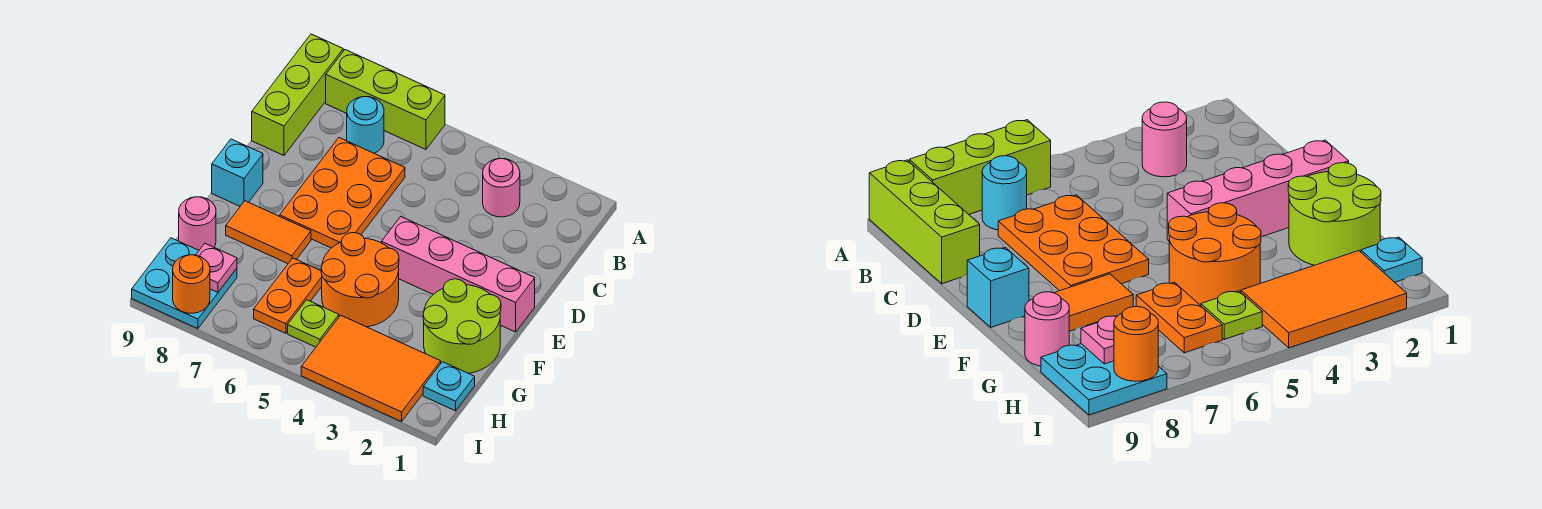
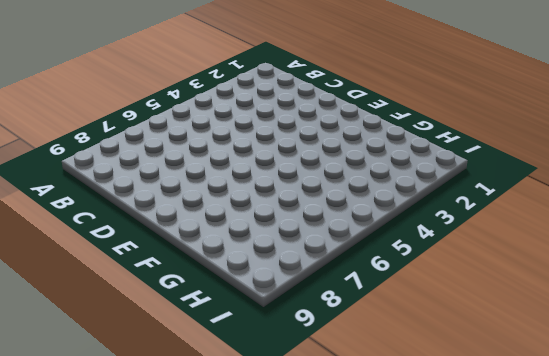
none -> lime 1x3 brick [326,50,445,149]
none -> lime 1x3 brick [252,34,343,155]
none -> pink 1x1 round brick [483,159,520,217]

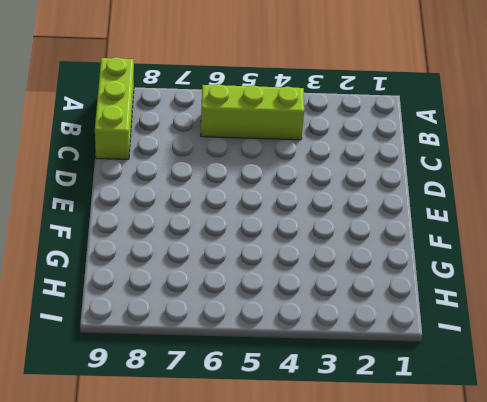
lime 1x3 brick [201,84,304,140] -> lime 1x3 brick moved to [326,50,445,149]
none -> pink 1x1 round brick [483,159,520,217]
none -> cyan 1x1 round brick [347,97,384,153]
none -> orange 2x3 plate [280,138,405,248]

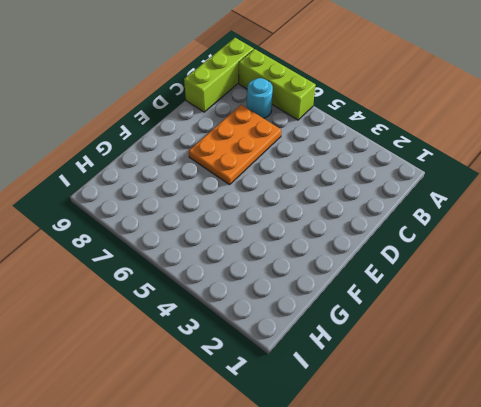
none -> pink 1x1 round brick [483,159,520,217]
none -> pink 1x4 brick [382,217,535,332]
none -> cyan 1x1 brick [212,139,263,206]

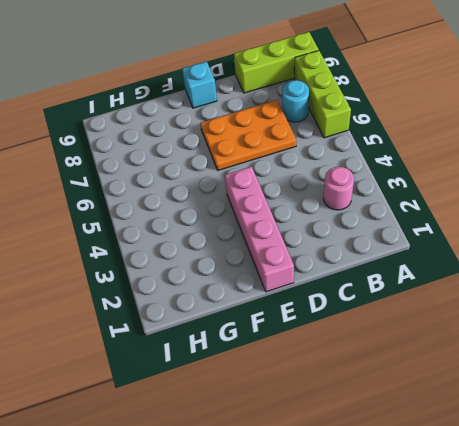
none -> lime 2x2 round brick [423,279,501,373]
none -> orange 2x2 round brick [321,233,399,327]
none -> orange 1x2 tile [226,201,311,264]

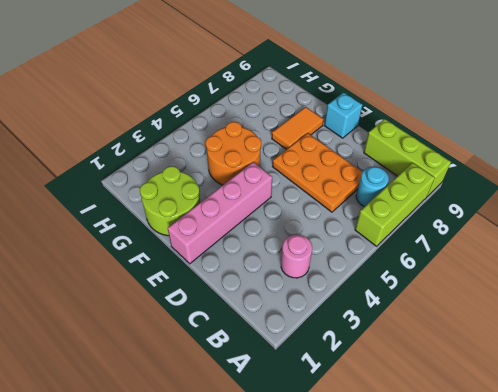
none -> orange 1x2 plate [254,258,322,333]
none -> pink 1x1 round brick [179,197,216,250]
none -> cyan 1x1 plate [423,362,475,411]

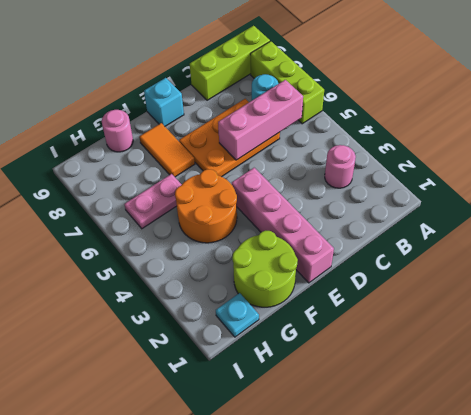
pink 1x3 brick [218,80,303,160] -> none
pink 1x2 plate [124,174,182,229] -> orange 1x2 plate [254,258,322,333]
none -> orange 2x3 tile [301,315,441,422]
none -> lime 1x1 plate [288,300,339,347]
none -> cyan 2x2 plate [132,238,237,329]

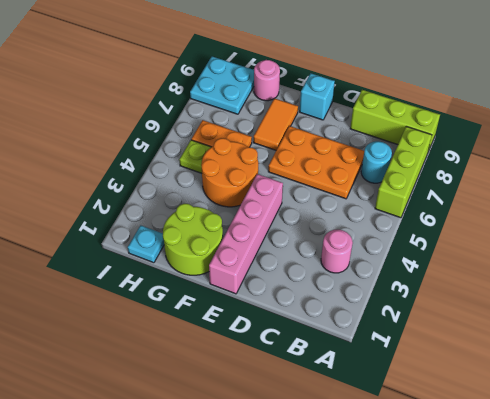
none -> orange 2x3 tile [301,315,441,422]
none -> pink 1x1 plate [196,244,237,292]
none -> orange 1x1 round brick [173,255,210,313]

